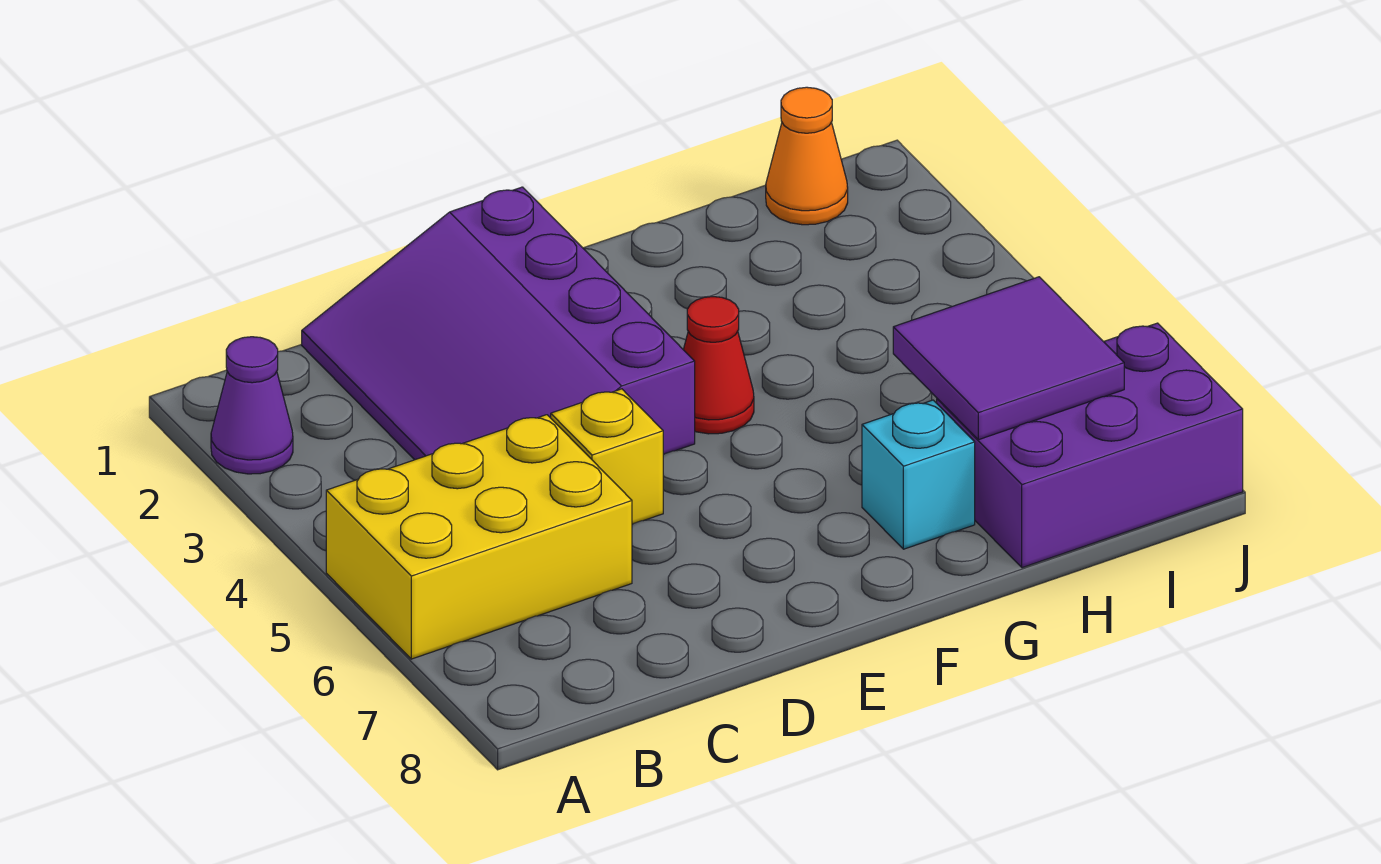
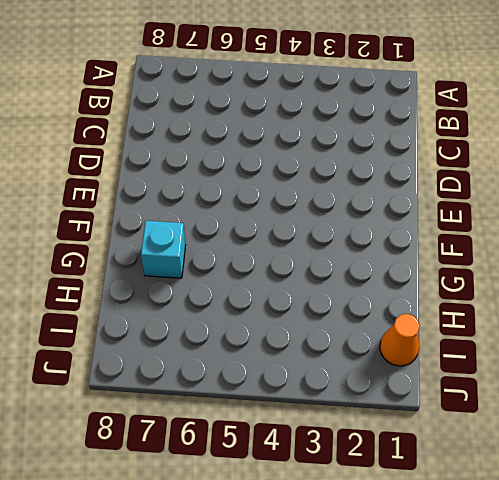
none -> purple 1x1 cone [211,337,293,474]
none -> yellow 2x3 brick [326,415,632,659]

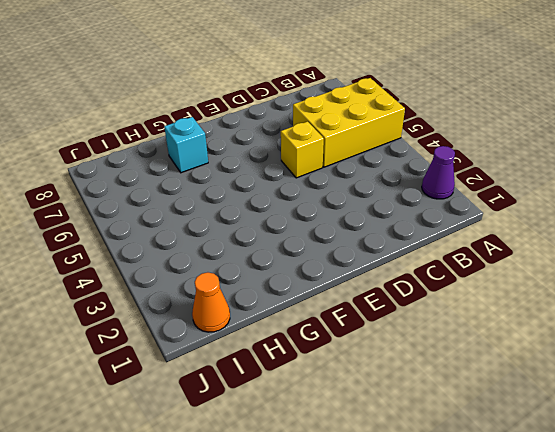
none -> purple 3x4 slope [302,187,695,460]
none -> red 1x1 cone [683,297,754,434]

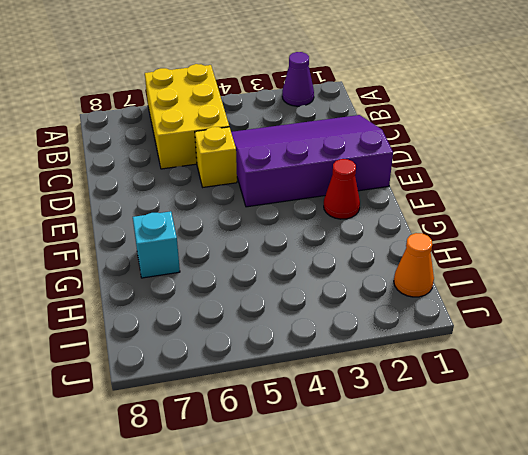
red 1x1 cone [324,159,360,219] -> red 1x1 cone moved to [683,297,754,434]
none -> purple 2x3 brick [937,323,1243,568]
none -> purple 2x2 tile [893,277,1124,440]

